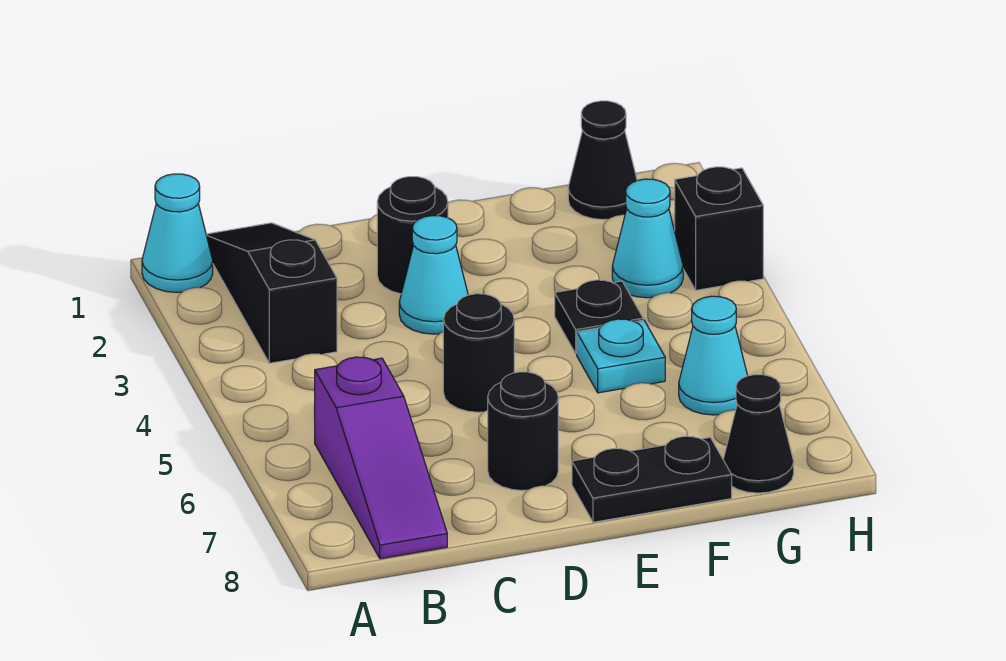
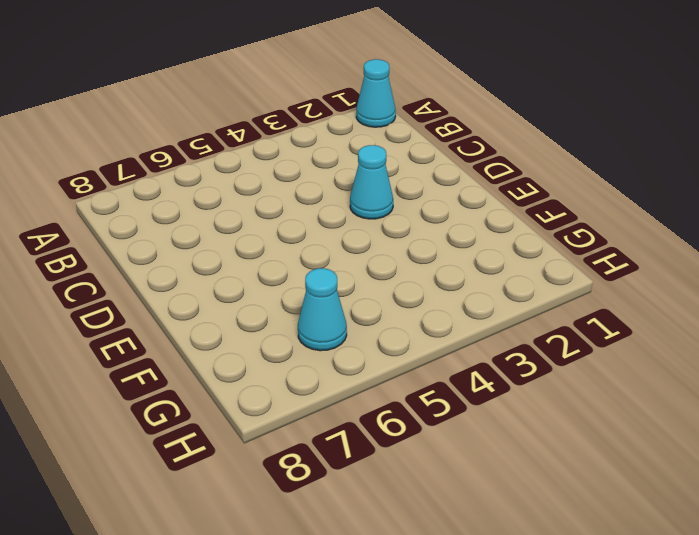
none -> black 1x3 slope [206,223,337,363]
none -> purple 1x3 slope [315,357,447,559]
none -> black 1x1 round brick [377,177,448,294]

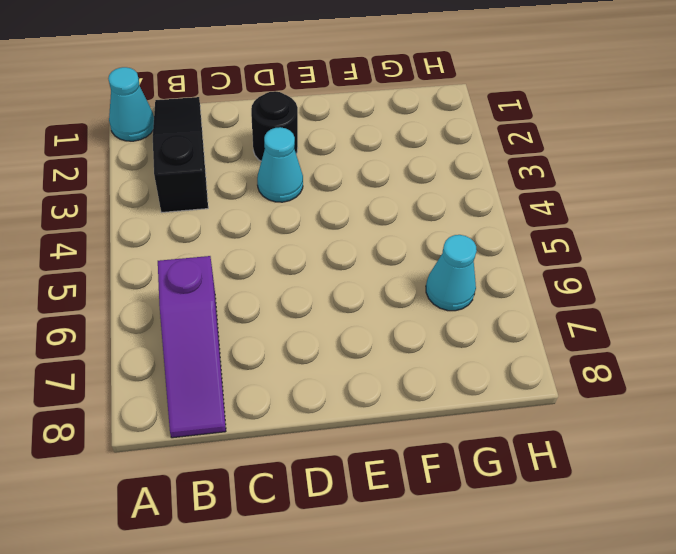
none -> black 1x1 round brick [443,294,514,412]
none -> black 1x1 round brick [488,372,558,491]
none -> black 1x2 plate [572,436,732,522]

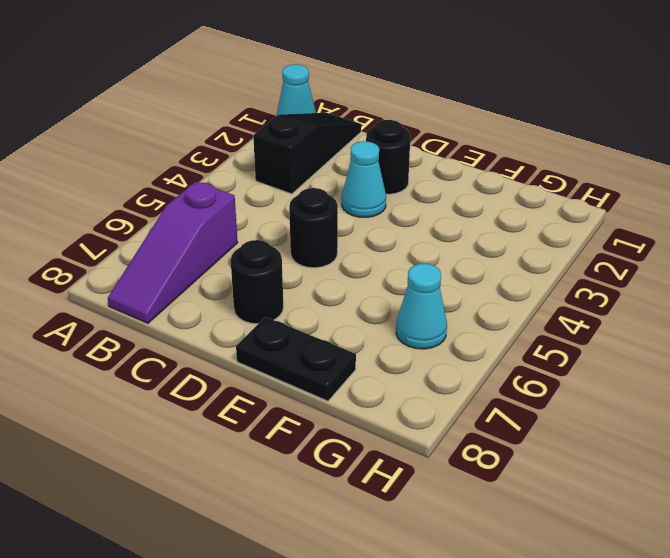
none -> black 1x1 plate [555,280,643,354]
none -> cyan 1x1 plate [577,319,665,393]
none -> black 1x1 cone [568,101,637,220]

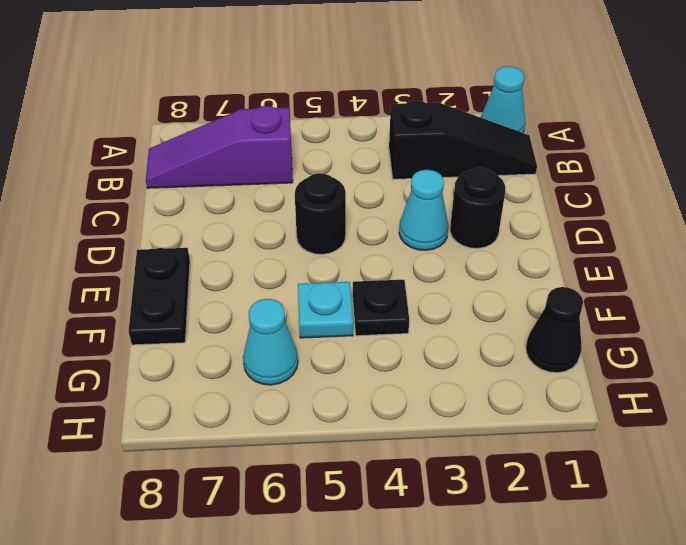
none -> black 1x1 round brick [488,372,558,491]
none -> cyan 1x1 cone [612,179,683,298]
none -> black 1x1 cone [723,375,794,493]

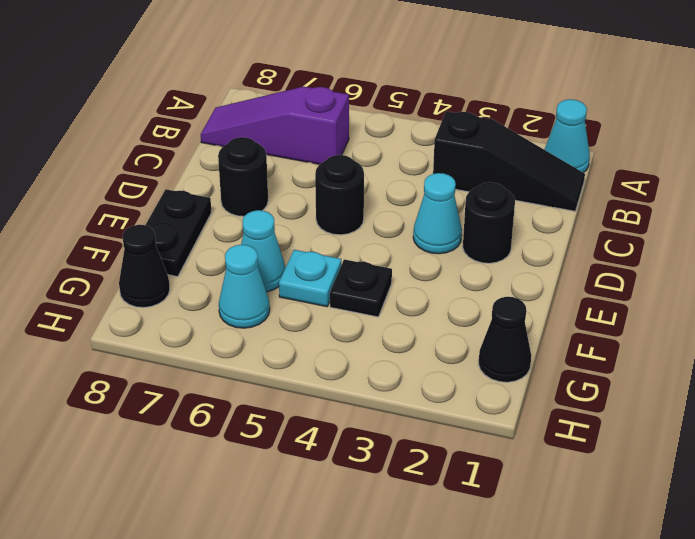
cyan 1x1 cone [241,210,285,292] -> cyan 1x1 cone moved to [612,179,683,298]
none -> black 1x1 brick [675,167,763,290]

